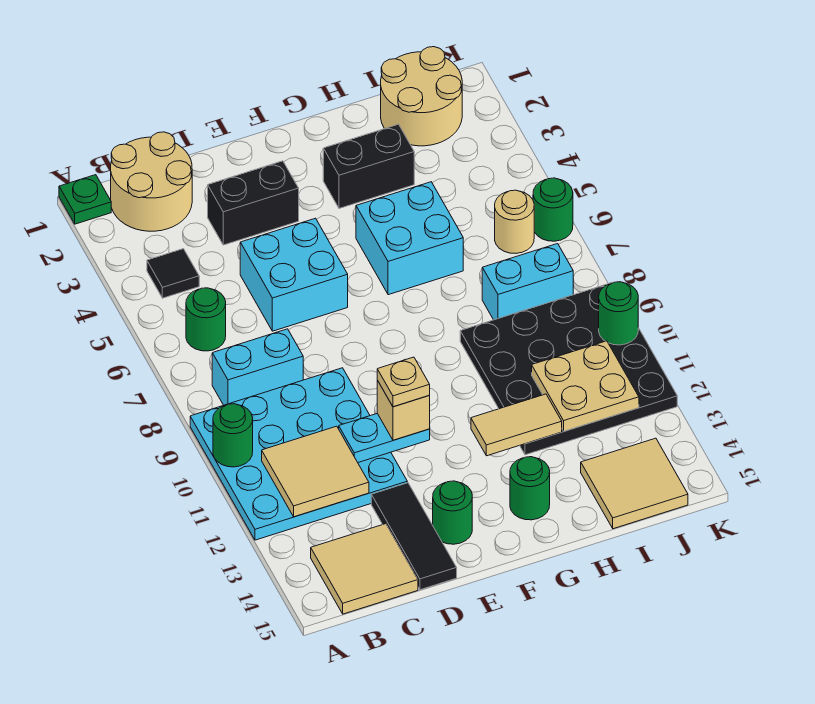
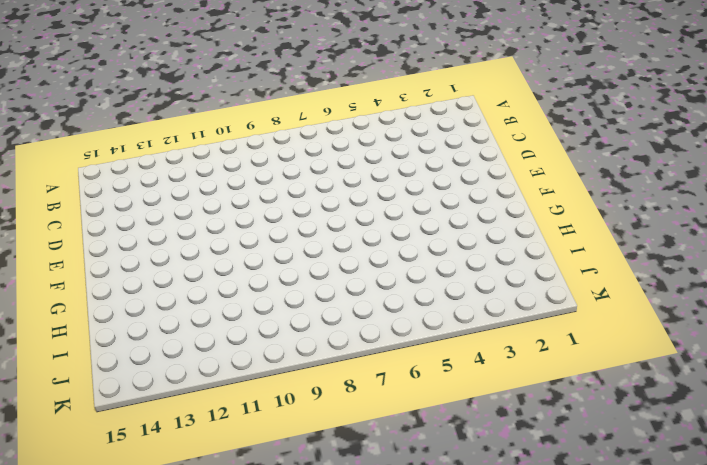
none -> green 1x1 plate [59,175,111,224]
none -> cyan 4x4 plate [190,368,407,540]
none -> tan 2x2 round brick [111,132,192,231]

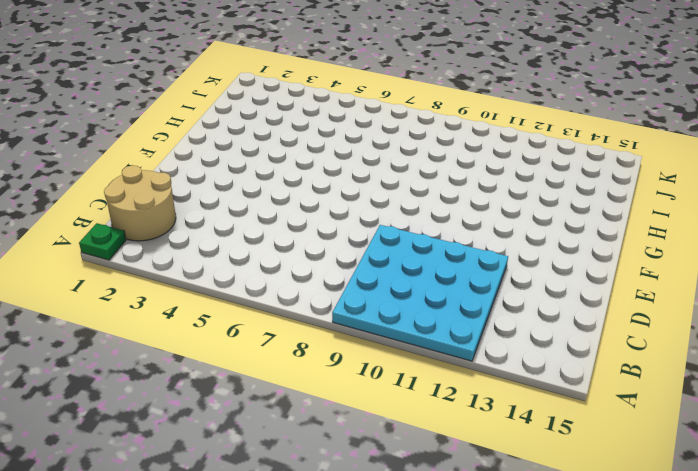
none -> black 1x1 tile [147,249,199,298]
none -> green 1x1 round brick [186,288,226,351]
none -> cyan 1x2 brick [212,329,303,405]

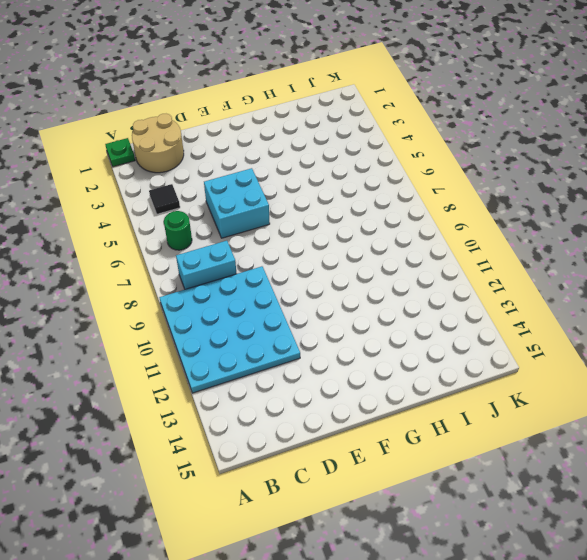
none -> tan 2x2 tile [311,524,418,614]
none -> black 1x2 brick [208,161,299,245]
none -> black 1x3 tile [371,483,457,590]

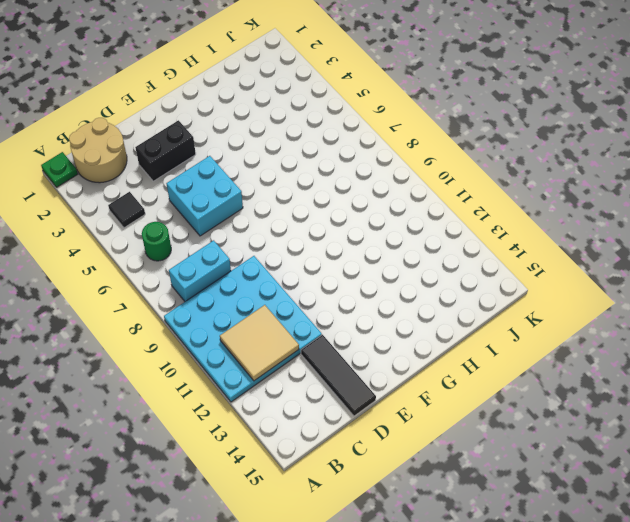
none -> tan 2x2 tile [311,524,418,614]
none -> green 1x1 round brick [433,481,472,544]
none -> black 1x2 brick [323,124,414,208]

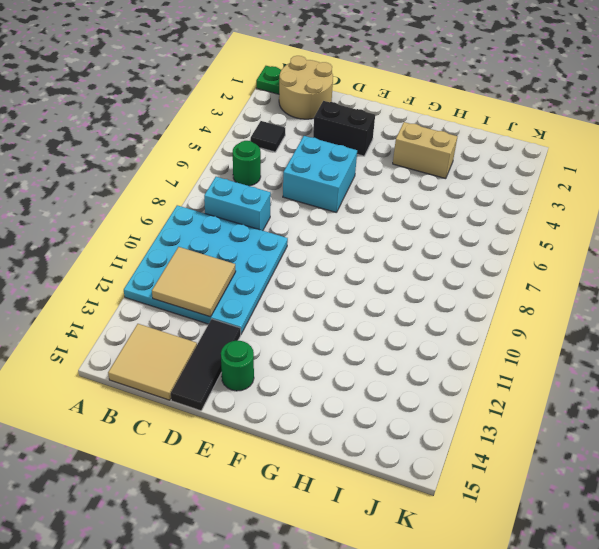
tan 1x2 brick [393,122,458,179] -> black 1x2 brick [323,124,414,208]
none -> cyan 2x2 brick [356,182,463,295]
none -> green 1x1 round brick [510,457,550,520]
none -> black 4x4 plate [460,283,677,455]

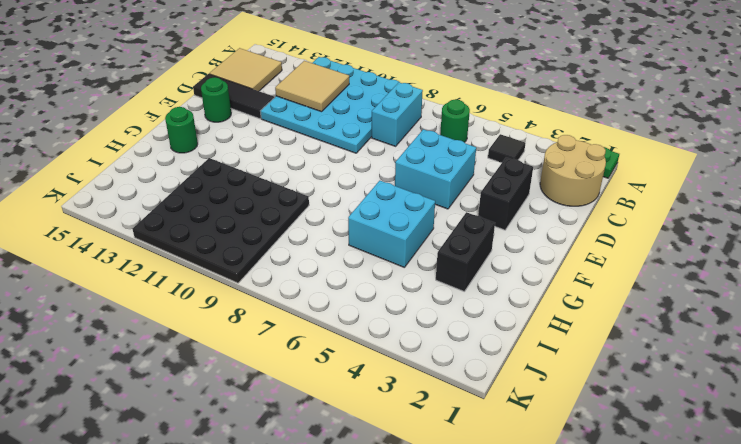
none -> tan 2x2 round brick [381,47,462,146]
none -> cyan 1x2 brick [482,244,573,320]
none -> tan 2x2 tile [581,438,688,529]

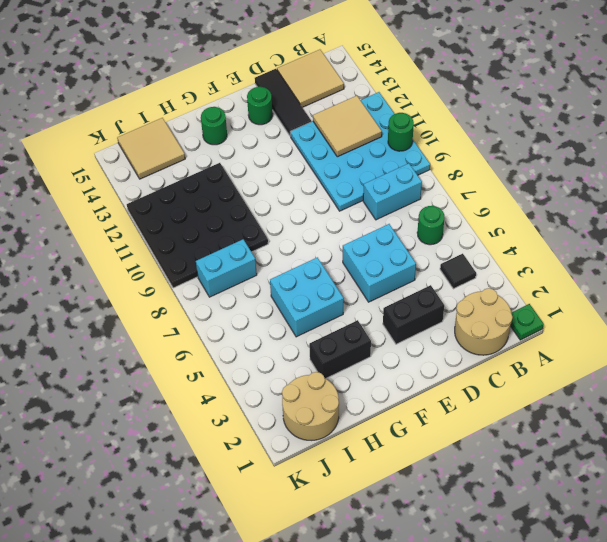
none -> tan 1x1 round brick [495,190,534,253]
none -> green 1x1 round brick [533,178,573,241]
none -> cyan 1x2 plate [339,413,430,462]

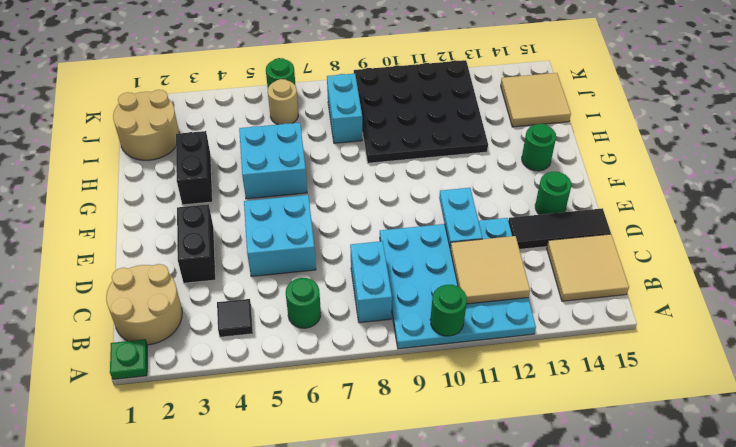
none -> tan 1x2 tile [471,394,562,456]
none -> tan 2x2 plate [532,341,639,431]
none -> green 1x1 round brick [599,282,638,345]

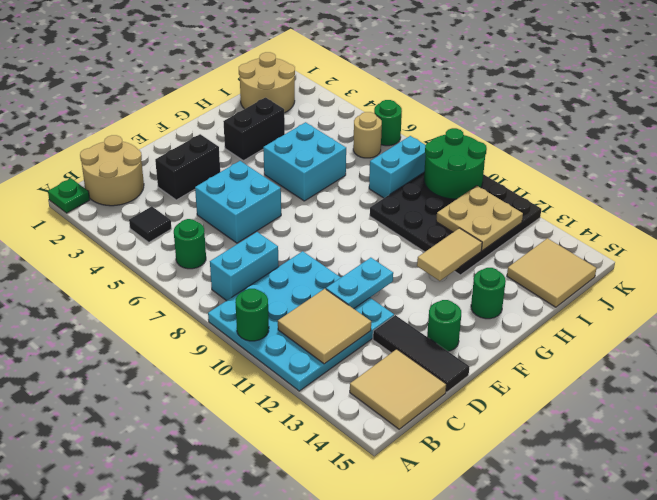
green 2x2 round brick [424,128,487,199] -> green 1x1 round brick [599,282,638,345]
none -> tan 1x1 brick [377,380,430,440]
none -> tan 1x1 plate [377,357,430,407]

